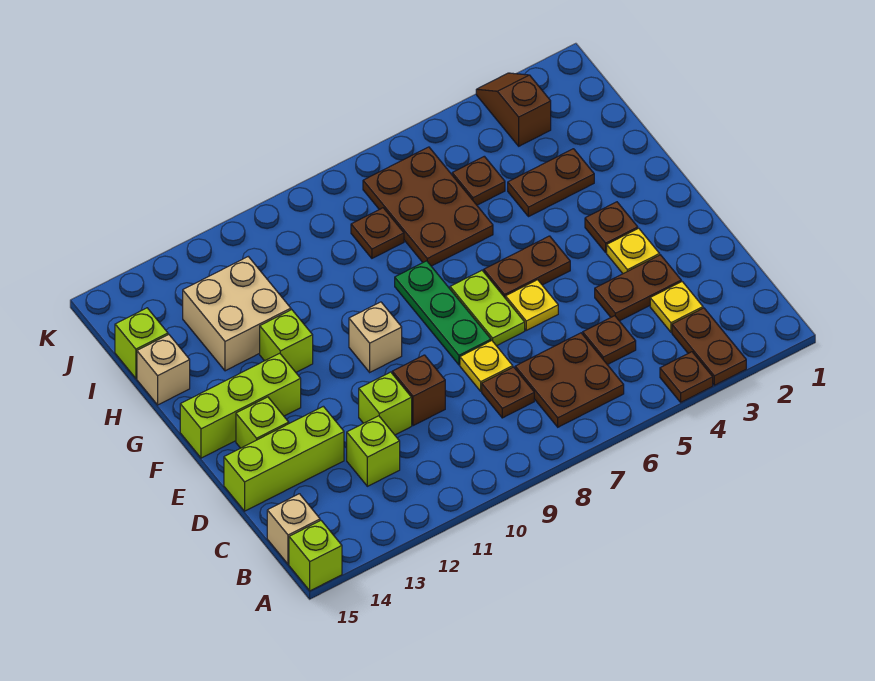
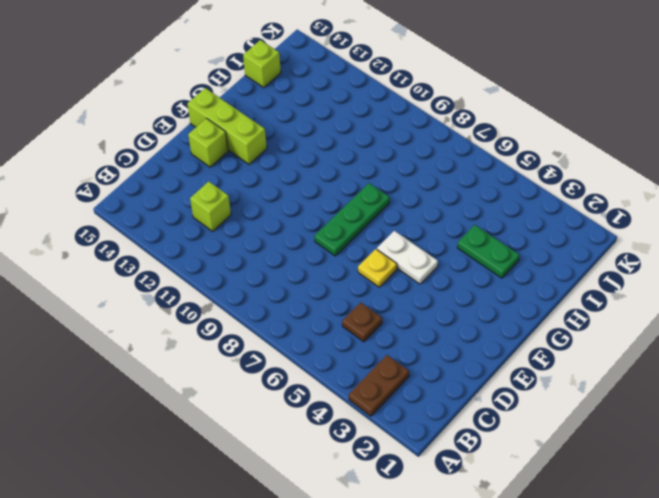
white 1x2 plate [377,231,438,284] -> brown 1x2 plate [484,236,570,299]
green 1x2 plate [457,225,519,278] -> brown 1x2 plate [508,149,594,217]
none -> brown 1x1 plate [660,352,713,402]
none -> lime 1x1 brick [289,521,342,591]
none -> brown 2x2 plate [515,333,624,427]
none -> tan 1x1 brick [267,494,320,564]

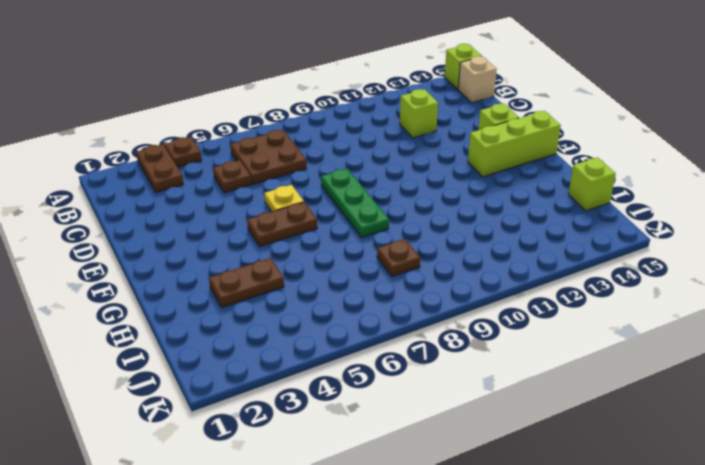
none -> yellow 1x1 plate [650,282,703,332]
none -> brown 1x1 plate [482,367,534,418]
none -> brown 1x2 plate [595,255,681,321]
none -> yellow 1x1 plate [460,341,513,391]

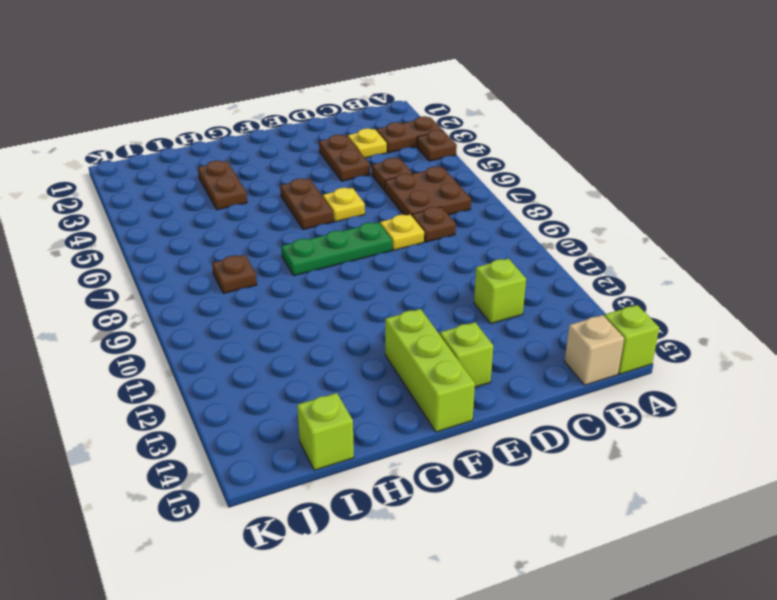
none -> brown 1x1 brick [392,355,445,426]
none -> lime 1x1 brick [359,372,412,435]
none -> lime 1x3 brick [224,406,344,511]
none -> yellow 1x1 plate [607,228,660,274]

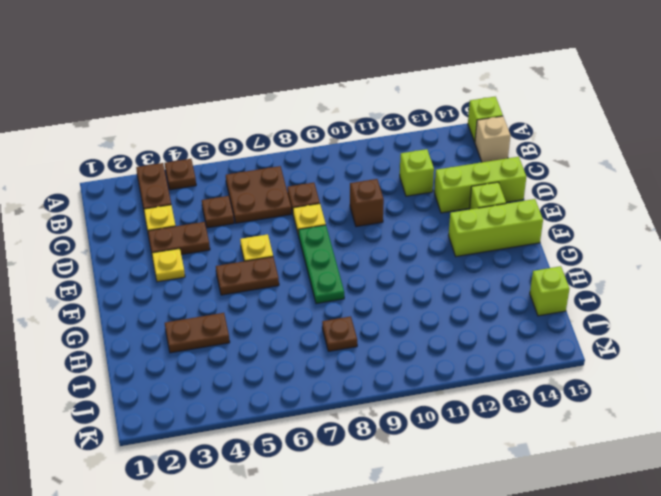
none -> lime 1x1 brick [359,372,412,435]
none -> lime 1x2 plate [450,270,525,346]
none -> brown 1x1 plate [585,202,638,252]
none -> tan 1x1 brick [349,302,402,372]

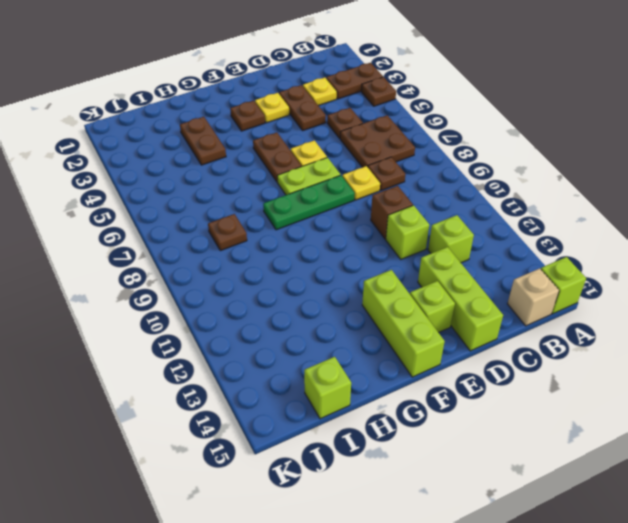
none -> tan 1x1 brick [349,302,402,372]
none -> lime 1x1 brick [260,310,313,372]
none -> brown 2x3 plate [363,147,493,266]
none -> tan 2x2 brick [183,257,291,371]

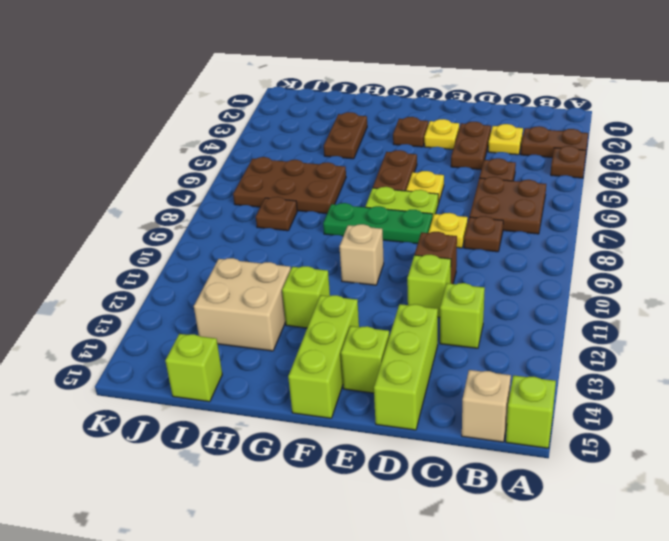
none -> tan 1x1 brick [137,335,190,405]
none -> brown 1x1 plate [452,156,505,205]
none -> brown 1x2 slope [476,73,551,146]

